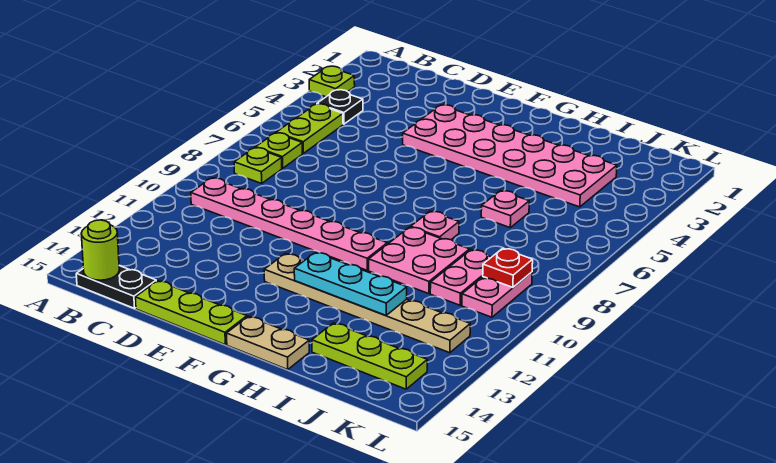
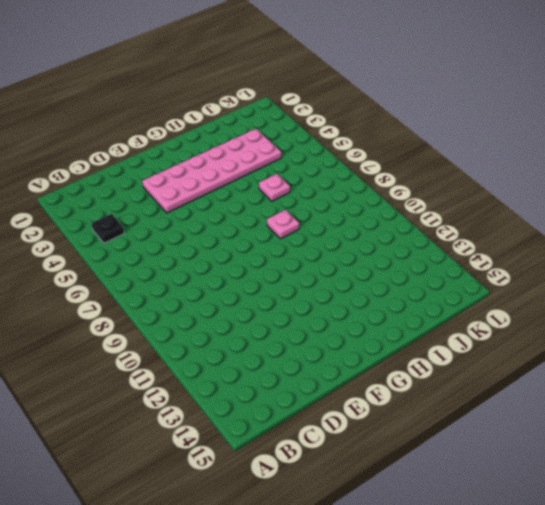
none -> lime 1x1 plate [309,66,355,97]
none -> lime 1x2 plate [276,104,343,153]
none -> lime 1x1 plate [255,133,302,168]

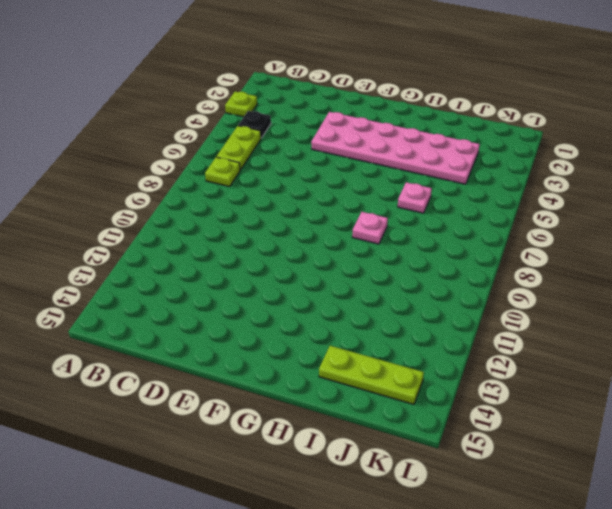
none -> lime 1x1 plate [234,148,282,183]
none -> pink 1x6 plate [191,178,387,270]
none -> black 1x2 plate [76,266,156,308]

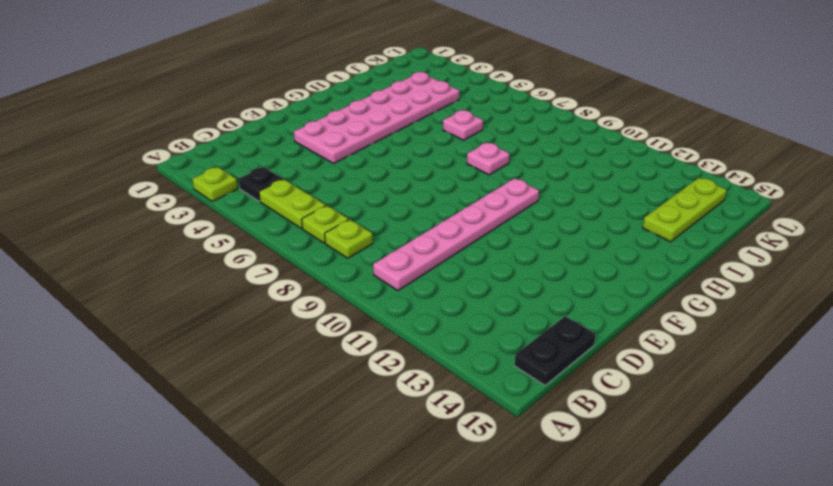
none -> lime 1x3 plate [135,281,247,345]
none -> tan 1x6 plate [264,254,470,353]
none -> tan 1x2 plate [227,316,309,370]

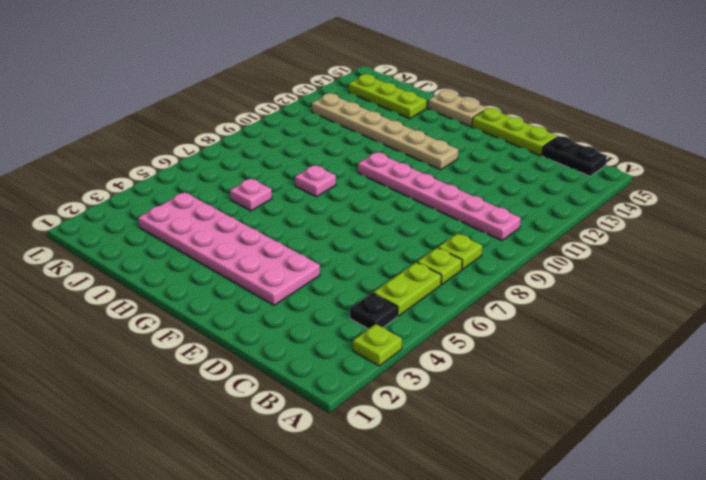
none -> pink 2x2 plate [369,227,470,294]
none -> pink 1x2 plate [430,250,491,305]
none -> pink 1x2 plate [462,272,532,317]

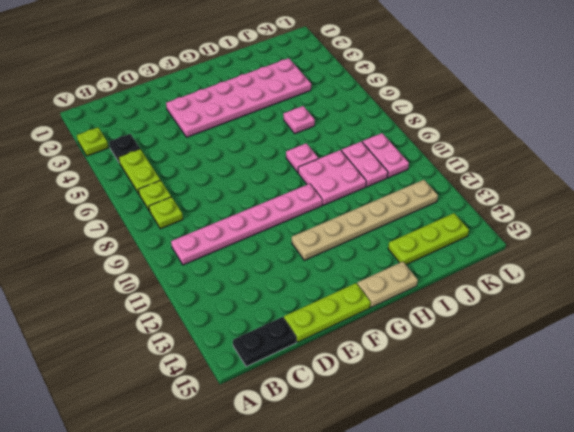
none -> lime 1x1 round brick [81,220,119,280]
none -> cyan 1x3 plate [294,252,407,315]
none -> red 1x1 plate [483,248,533,287]

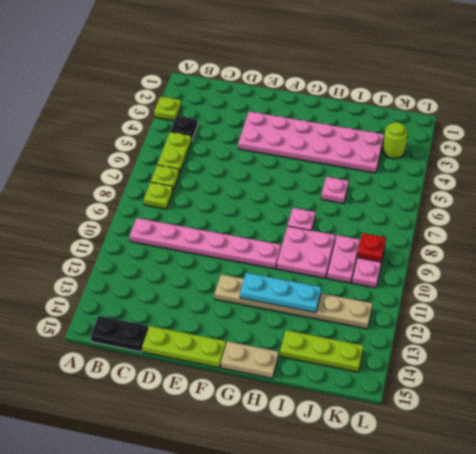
lime 1x1 round brick [383,122,408,159] -> lime 1x1 round brick moved to [81,220,119,280]

